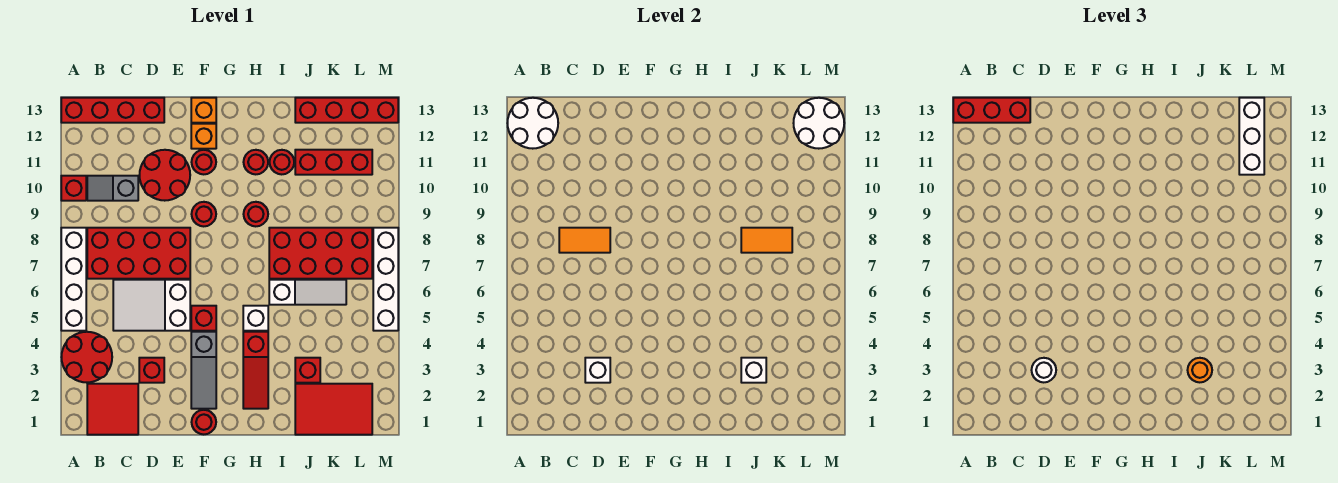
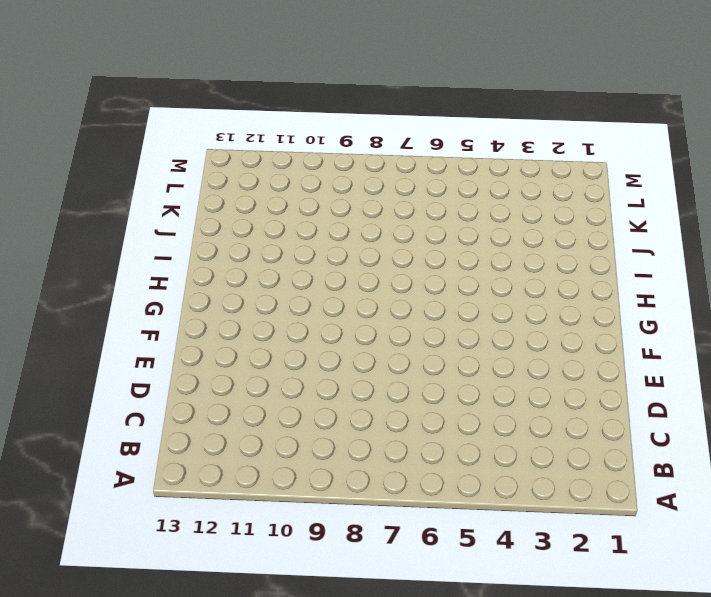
none -> red 2x2 round brick [62,332,112,383]
none -> white 1x4 brick [61,228,86,331]
none -> red 1x1 brick [61,176,86,201]
none -> red 1x4 brick [61,98,164,123]

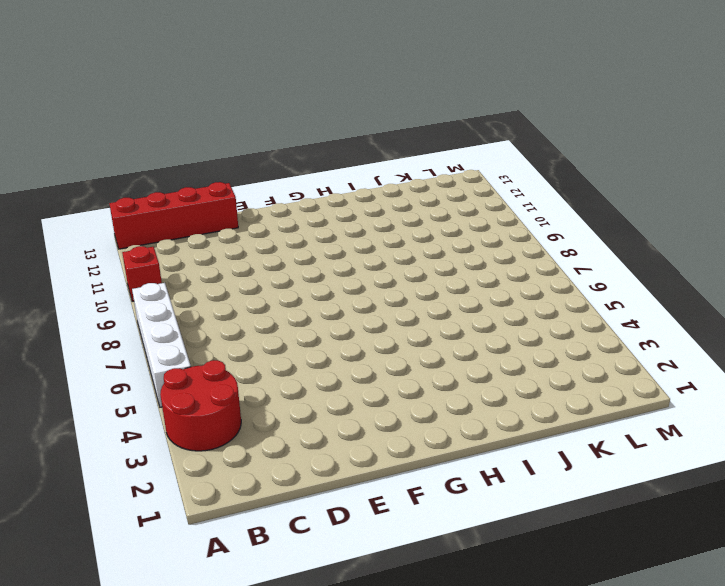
none -> red 2x2 tile [87,384,138,435]
none -> red 2x4 brick [87,228,190,279]
none -> grey 1x2 slope [87,176,138,201]
none -> white 2x3 slope [113,280,190,331]

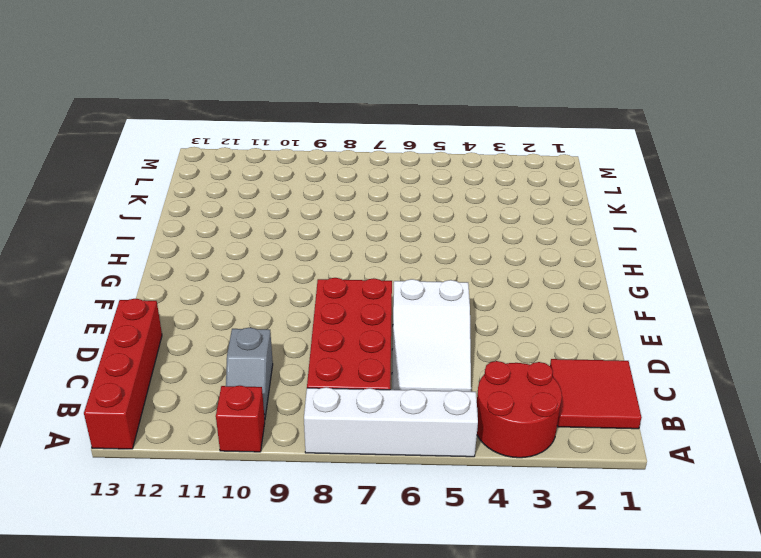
none -> red 1x1 brick [139,358,164,383]
none -> red 2x2 round brick [140,150,190,201]
none -> red 1x1 round brick [192,410,216,434]
none -> grey 1x3 slope [191,332,216,409]

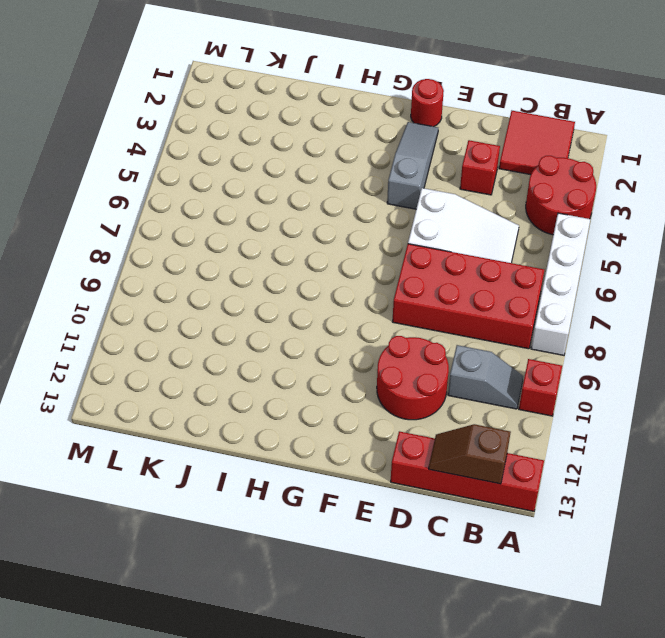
brown 1x2 slope [429,424,511,484] -> white 2x2 round brick [508,98,558,149]
none -> red 1x1 brick [191,306,216,331]
none -> red 1x1 round brick [192,202,216,226]
none -> red 1x1 round brick [192,150,216,174]
none -> orange 1x1 brick [191,124,216,149]

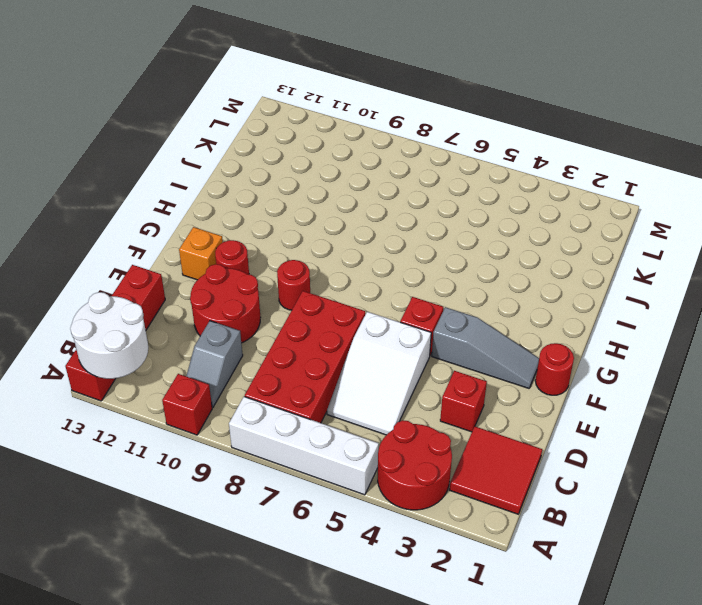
none -> orange 1x1 brick [191,98,216,123]
none -> red 1x3 slope [243,332,268,409]
none -> white 1x1 brick [243,306,268,331]
none -> red 1x1 round brick [244,202,268,226]

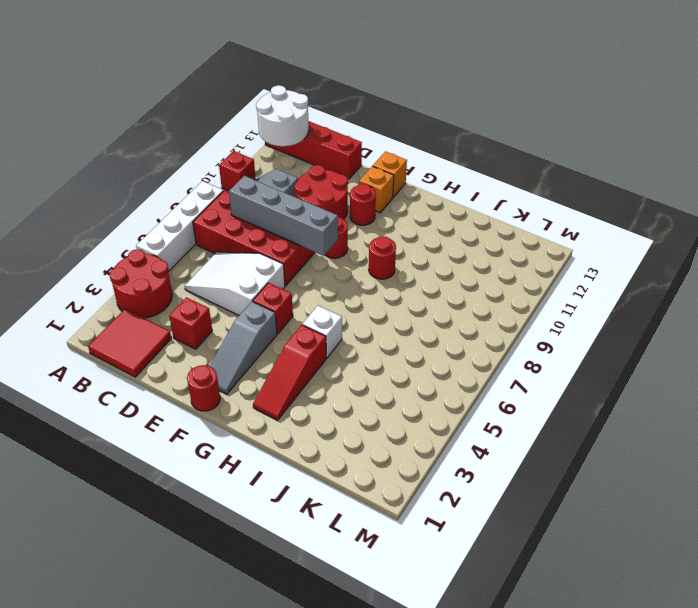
grey 1x4 brick [229,176,338,256] -> orange 1x2 tile [559,228,610,253]
none -> red 1x1 round brick [244,150,268,174]
none -> white 1x3 slope [269,280,346,305]
none -> red 2x4 brick [269,228,372,279]
none -> red 1x1 round brick [270,150,294,174]

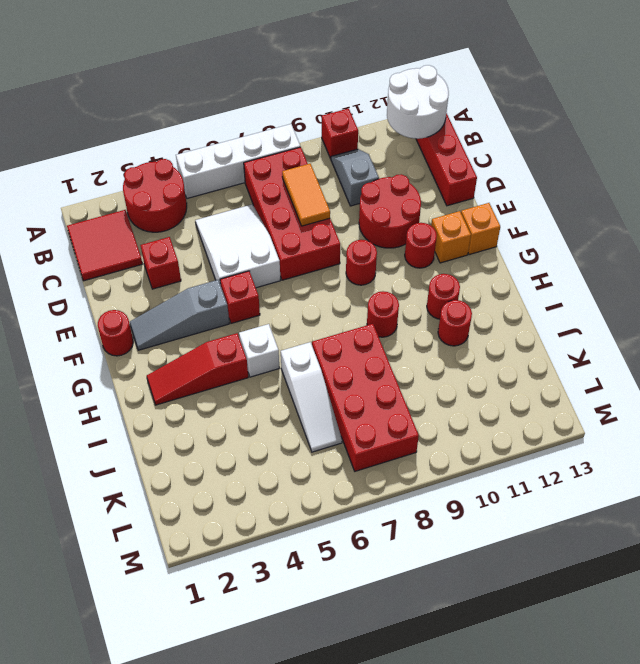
none -> red 2x3 tile [295,384,372,435]
none -> red 1x1 brick [295,358,320,383]
none -> red 1x3 brick [295,150,372,175]
none -> red 1x4 brick [295,98,398,123]

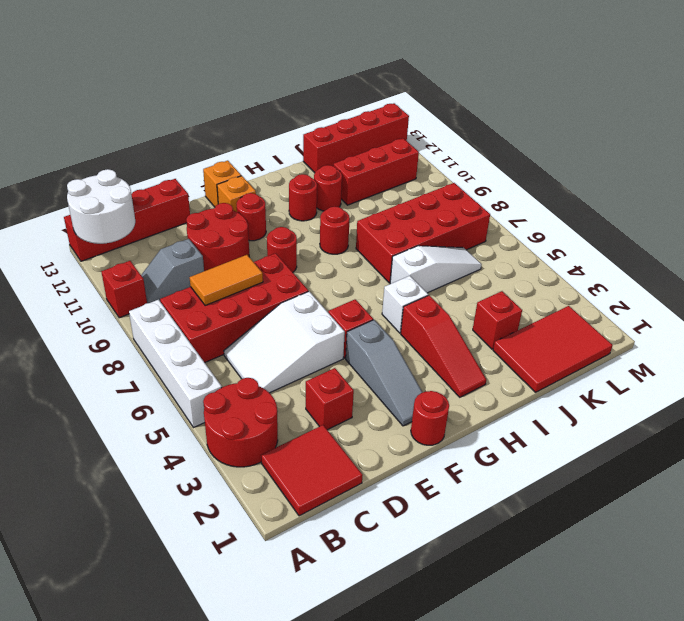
none -> white 1x4 brick [373,228,398,331]
none -> white 1x1 brick [585,358,610,383]
none -> white 1x1 brick [741,358,766,383]
none -> orange 1x2 tile [741,228,792,253]

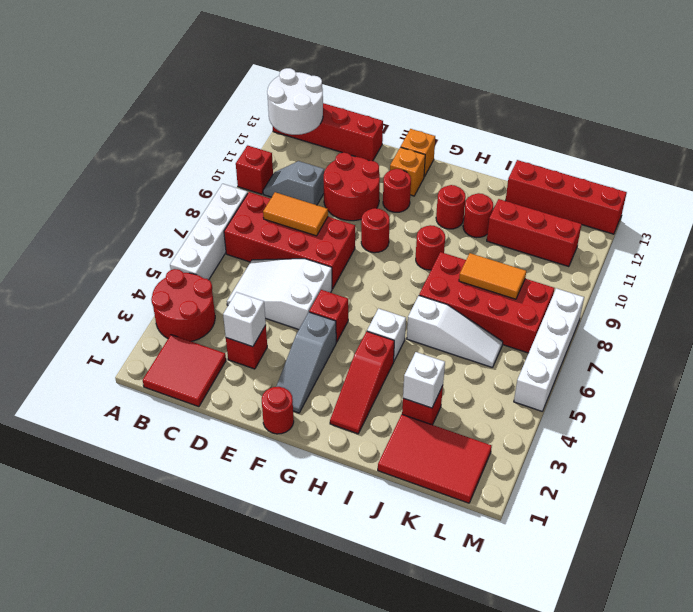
none -> white 2x2 round brick [794,98,844,149]
none -> red 1x3 brick [953,98,1030,123]
none -> white 1x1 round brick [1032,358,1056,382]
none -> orange 1x1 round brick [1188,358,1212,382]

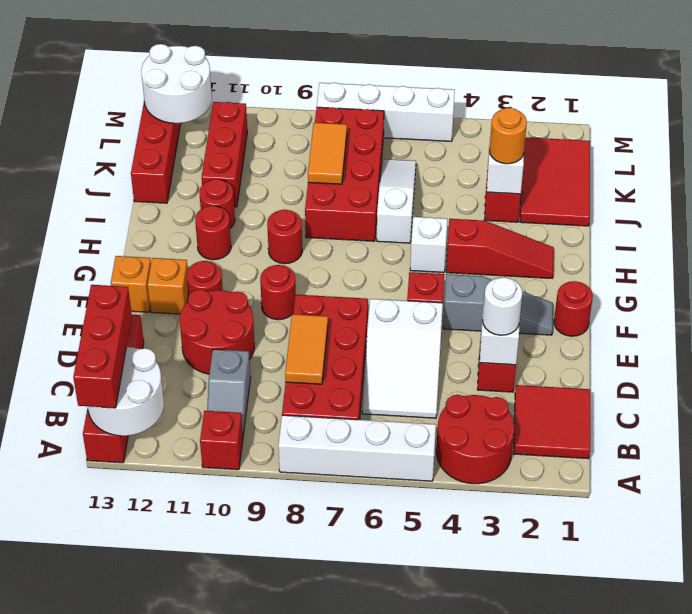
none -> white 1x3 brick [1239,98,1264,175]

